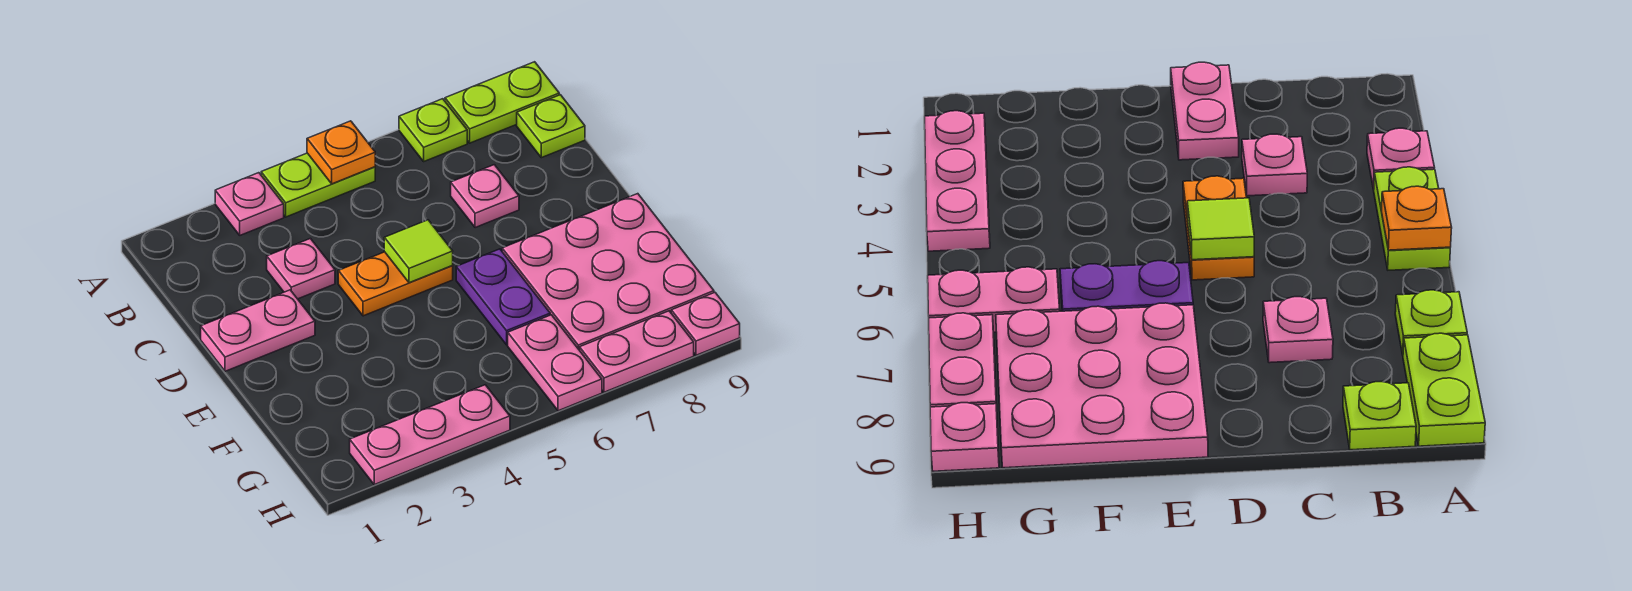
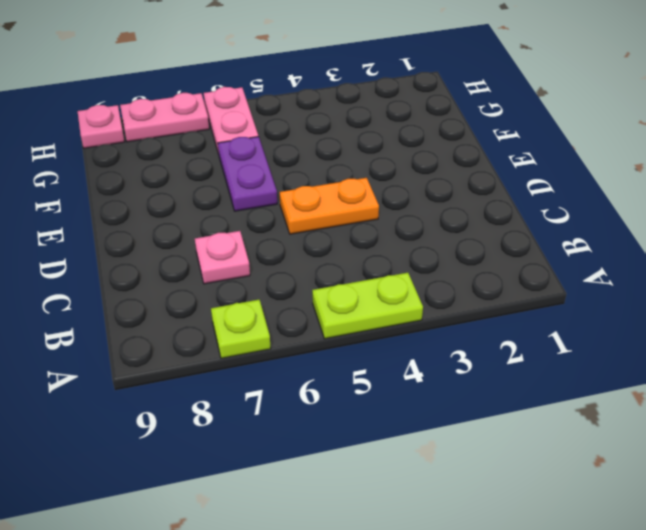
none -> pink 1x1 plate [215,173,284,235]
none -> lime 1x2 plate [445,62,559,143]
none -> lime 1x1 plate [517,95,585,158]

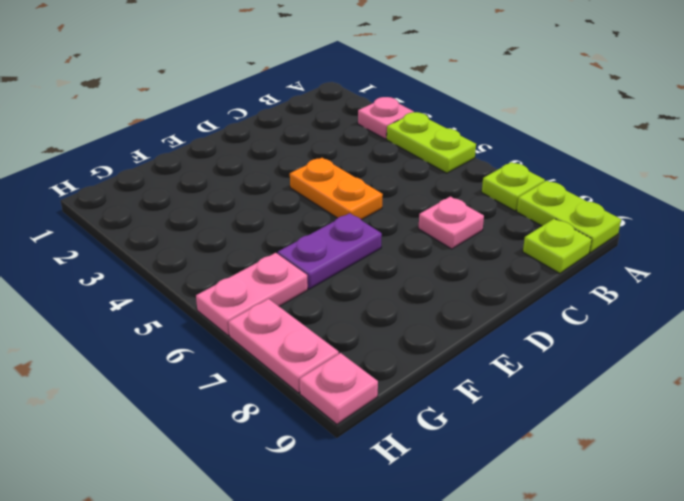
none -> pink 1x1 plate [267,239,335,299]
none -> pink 1x2 plate [201,290,315,371]
none -> pink 3x3 plate [502,194,714,350]

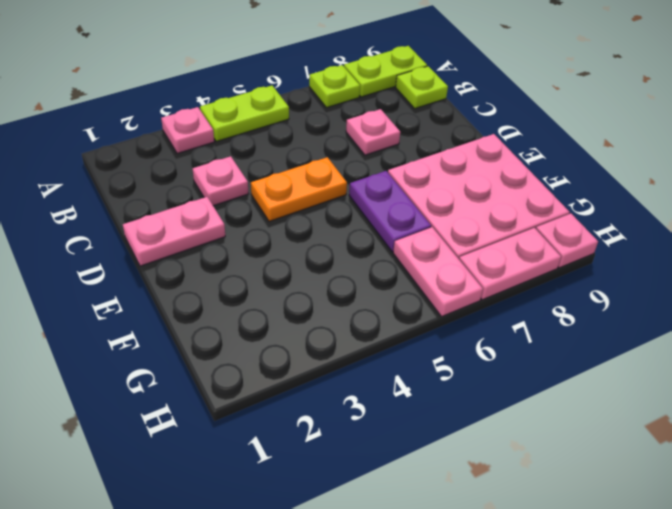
none -> pink 1x3 plate [350,385,510,485]
none -> orange 1x1 plate [307,121,375,184]
none -> lime 1x1 tile [384,220,453,283]

